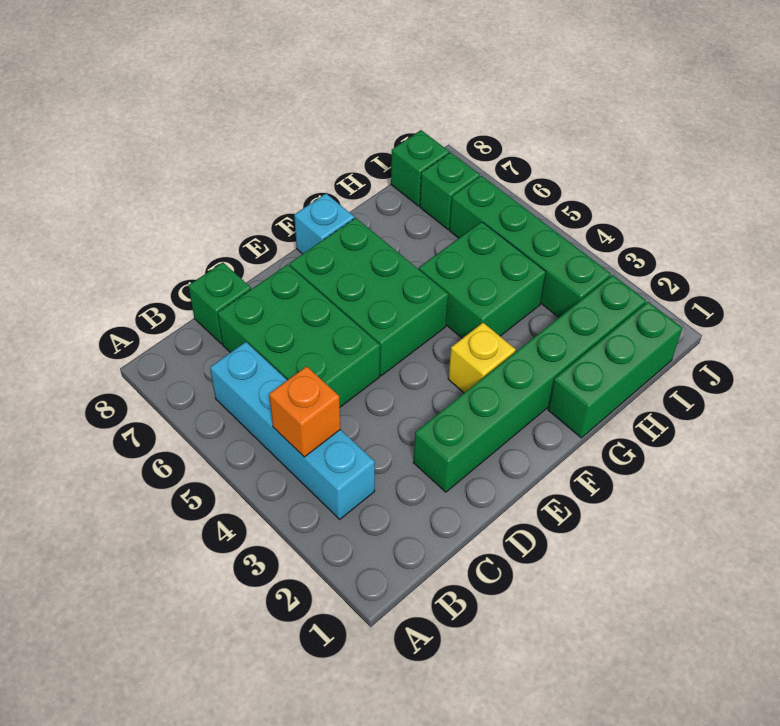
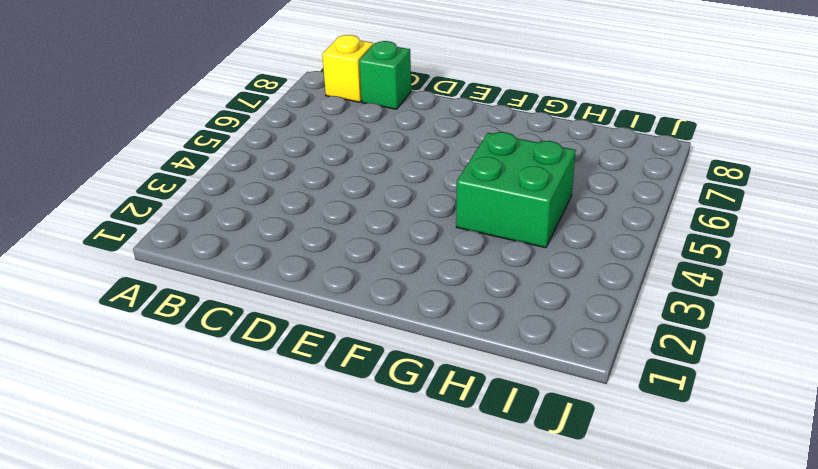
yellow 1x1 brick [322,35,373,102] -> yellow 1x1 brick moved to [448,323,516,393]
none -> cyan 1x4 brick [210,342,375,519]
none -> green 2x3 brick [218,264,380,407]
none -> green 1x6 brick [413,275,646,492]

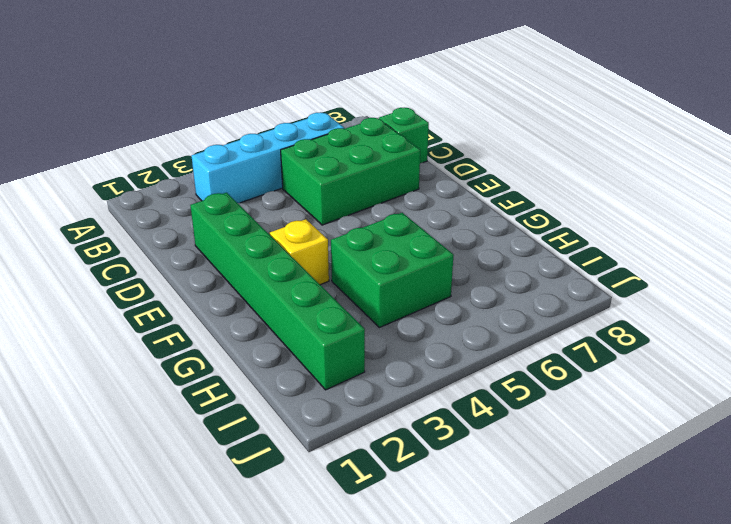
none -> green 2x3 brick [289,218,448,376]
none -> cyan 1x1 brick [294,194,354,254]
none -> green 1x3 brick [548,302,682,438]

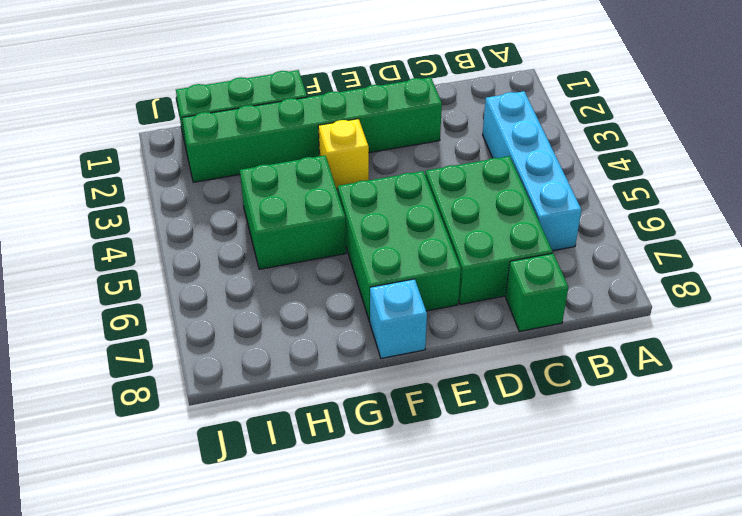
none -> green 1x4 brick [449,176,611,317]
none -> green 1x1 brick [420,153,480,229]
none -> green 1x1 brick [391,130,449,206]

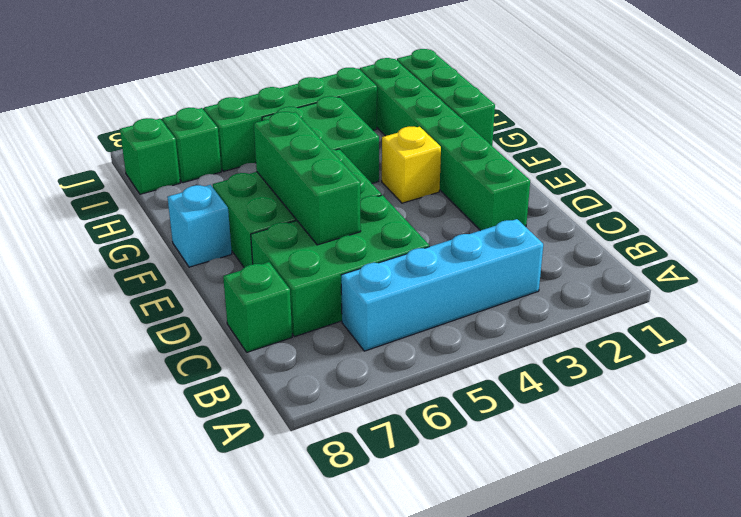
green 1x3 brick [254,112,361,245] -> none
none -> orange 1x1 brick [269,366,341,457]

